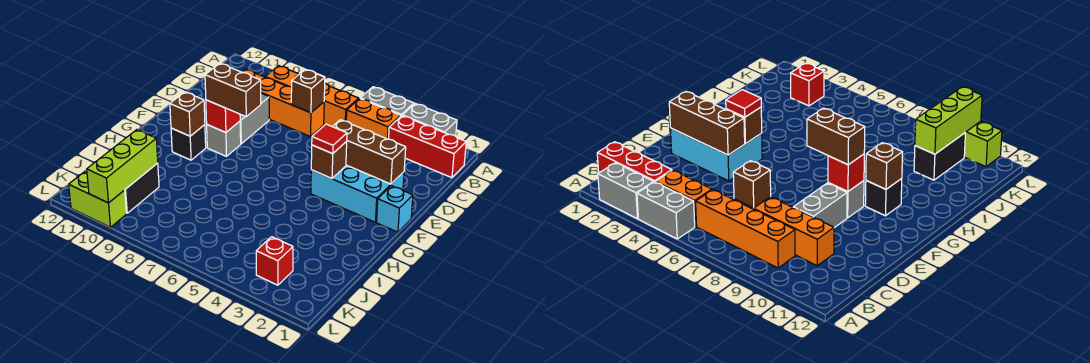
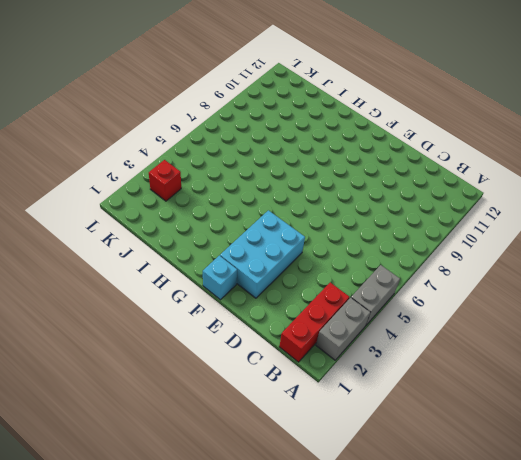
none -> orange 1x2 brick [346,99,401,139]
none -> orange 1x4 brick [266,66,359,127]
none -> orange 1x4 brick [242,69,324,137]

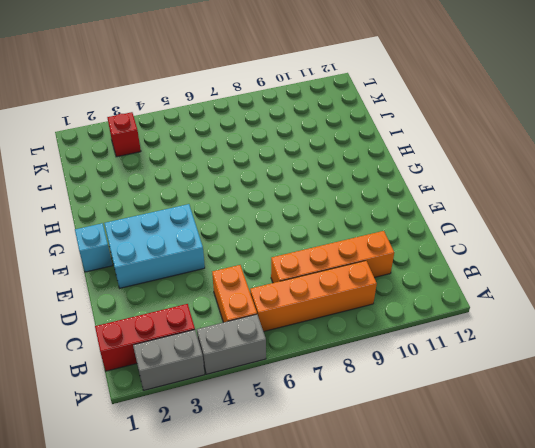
orange 1x2 brick [212,265,257,322] -> orange 1x2 brick turned to [346,99,401,139]
none -> grey 1x2 brick [240,93,269,144]
none -> grey 1x1 brick [207,121,241,156]
none -> black 1x1 brick [171,125,206,160]

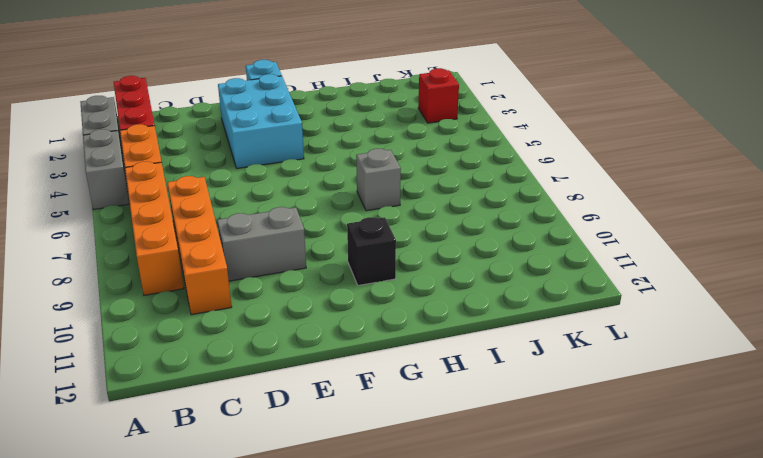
grey 1x1 brick [356,149,401,211] -> grey 1x1 brick moved to [207,121,241,156]
none -> black 1x2 brick [125,163,159,213]
none -> lime 1x2 brick [69,171,126,227]
none -> brown 1x1 brick [291,69,325,113]

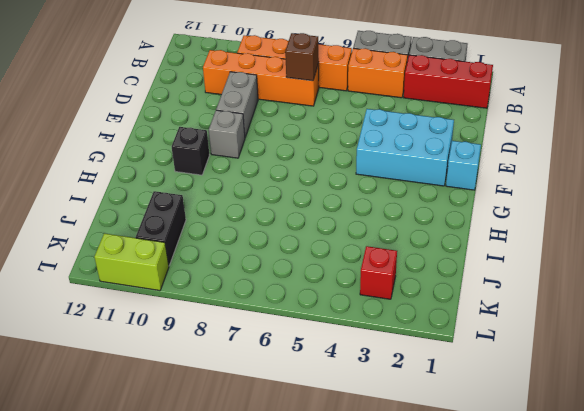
none -> brown 1x3 brick [333,120,406,184]
none -> brown 1x1 brick [311,141,347,179]
none -> red 1x1 brick [206,100,240,133]

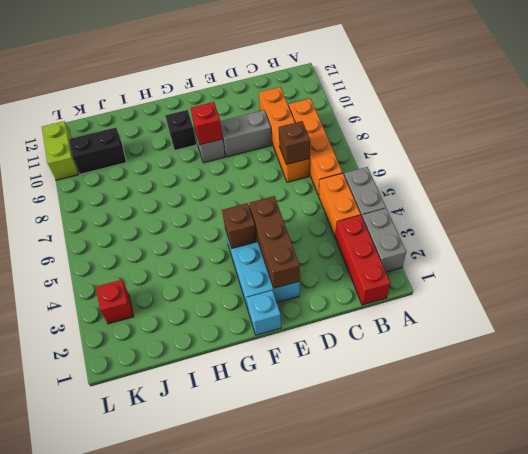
none -> brown 1x1 brick [170,92,205,136]
none -> lime 1x3 brick [87,130,158,203]
none -> red 1x1 tile [312,124,347,154]

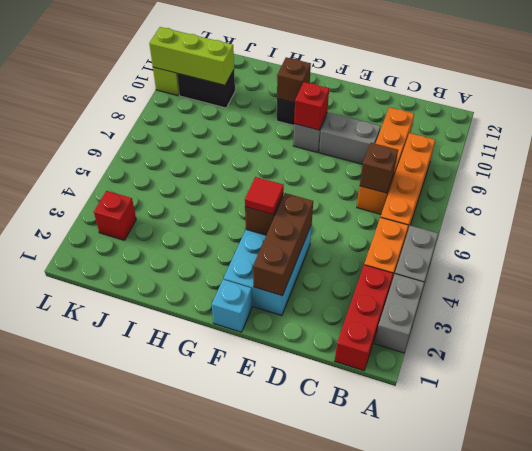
none -> brown 1x2 brick [205,63,261,117]

